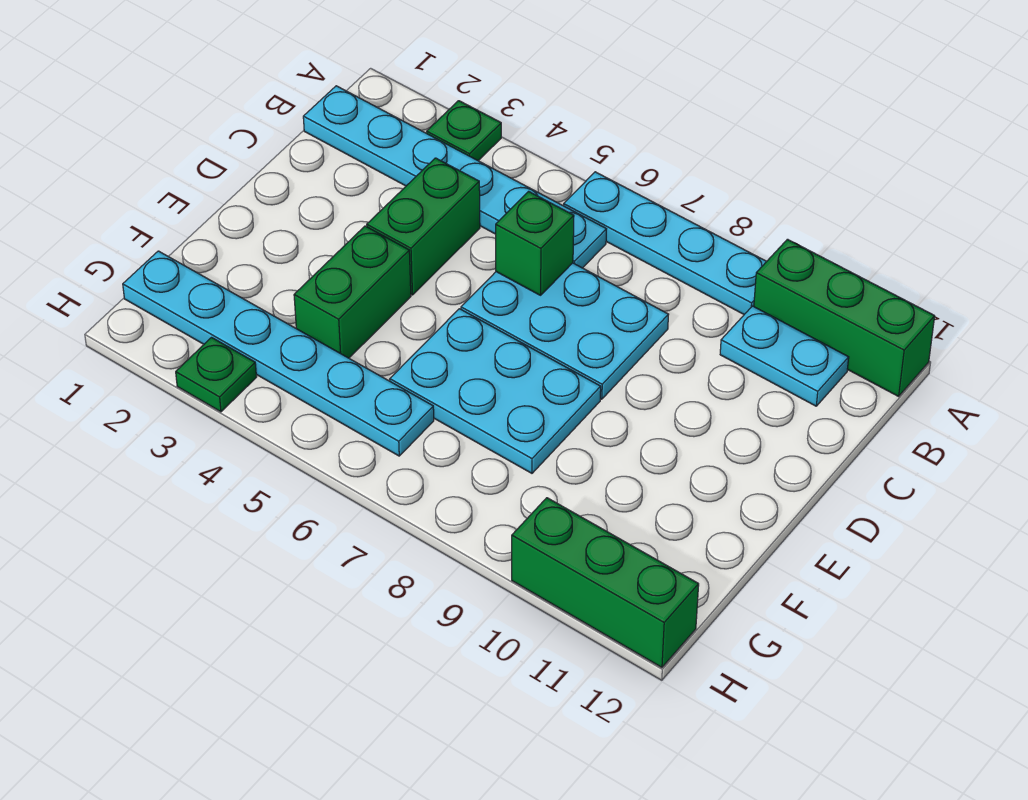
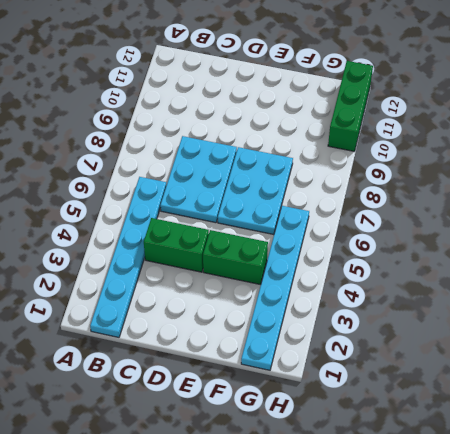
none -> green 1x1 plate [427,101,501,161]
none -> cyan 1x4 plate [564,172,767,314]
none -> green 1x3 brick [754,239,935,396]

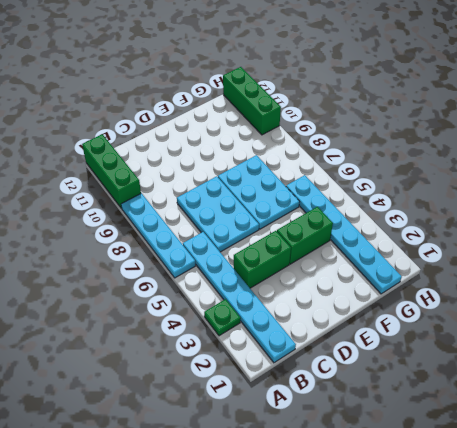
none -> cyan 1x2 plate [720,306,849,406]
none -> green 1x1 plate [176,337,256,412]
none -> green 1x1 brick [496,191,574,295]

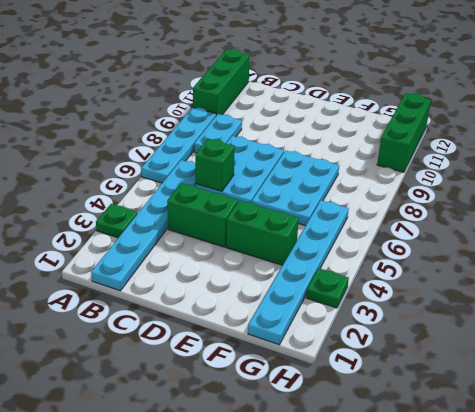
cyan 1x2 plate [194,114,242,153] -> cyan 1x2 plate moved to [720,306,849,406]

